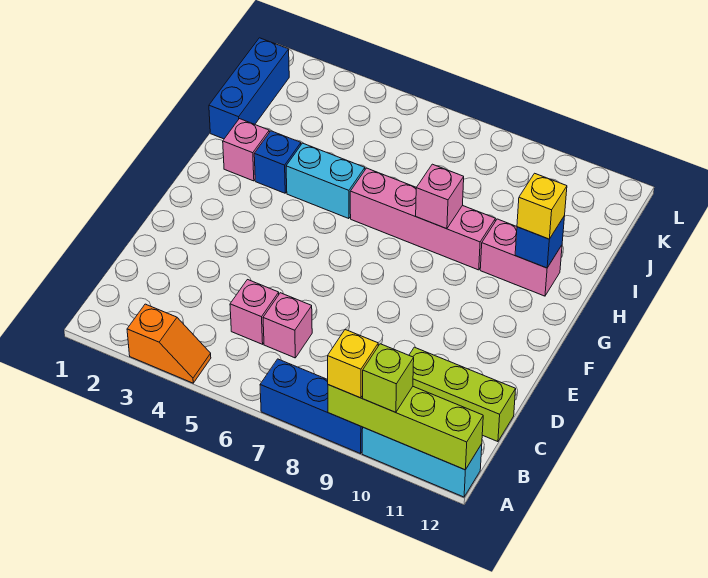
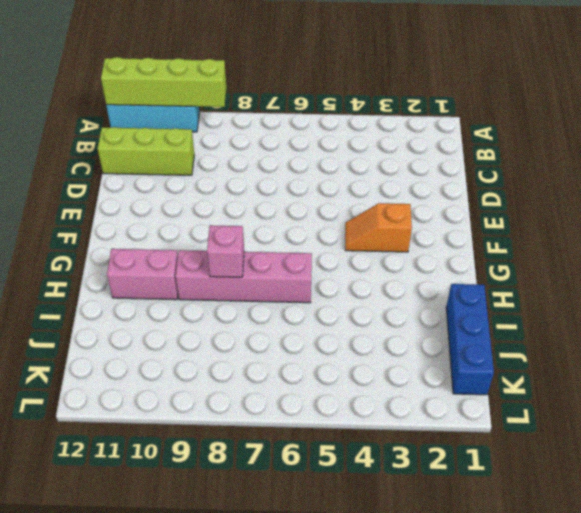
orange 1x2 slope [345,203,412,252] -> orange 1x2 slope moved to [127,304,211,383]
none -> blue 1x3 brick [260,359,363,454]
none -> pink 1x1 brick [230,280,279,344]
none -> pink 1x1 brick [263,293,312,358]

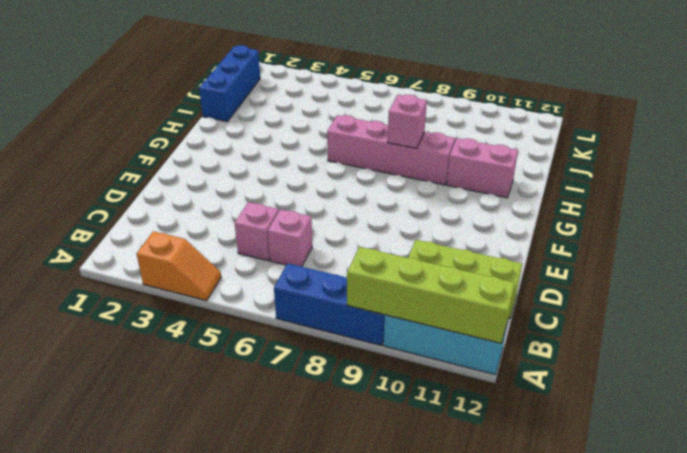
none -> pink 1x1 brick [223,119,269,181]
none -> blue 1x1 brick [254,131,301,193]
none -> cyan 1x2 brick [286,143,365,219]

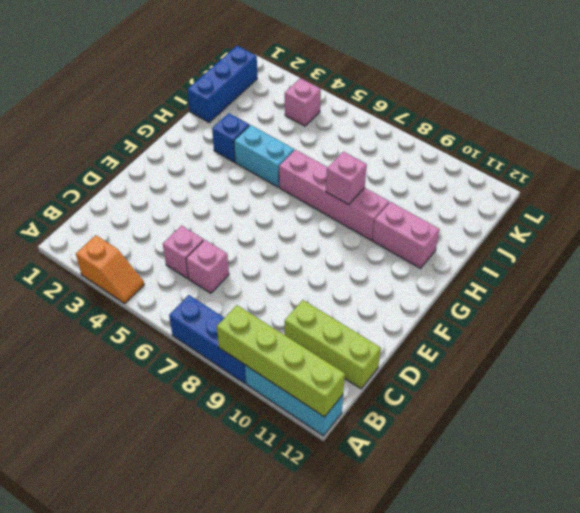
pink 1x1 brick [285,78,321,126] -> pink 1x1 brick moved to [223,119,269,181]
none -> blue 1x1 brick [515,216,565,268]
none -> yellow 1x1 brick [328,330,378,398]
none -> lime 1x1 brick [363,344,414,412]

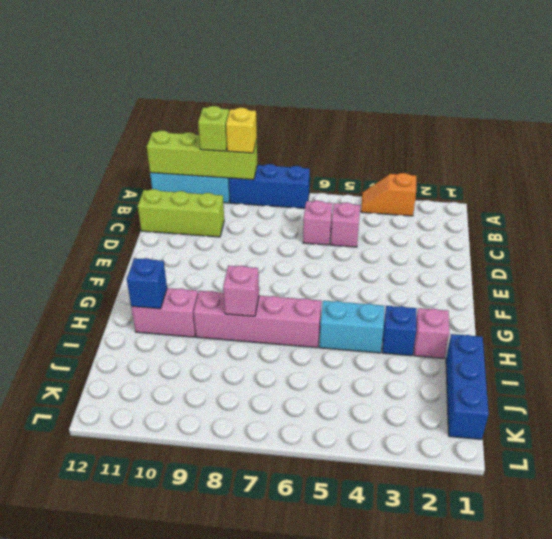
none -> yellow 1x1 brick [517,173,567,239]

